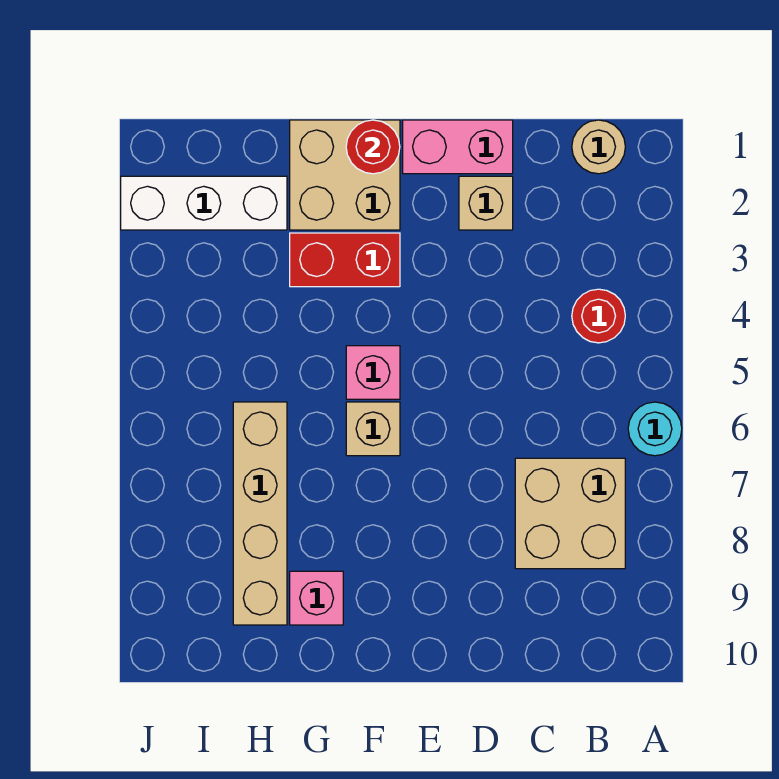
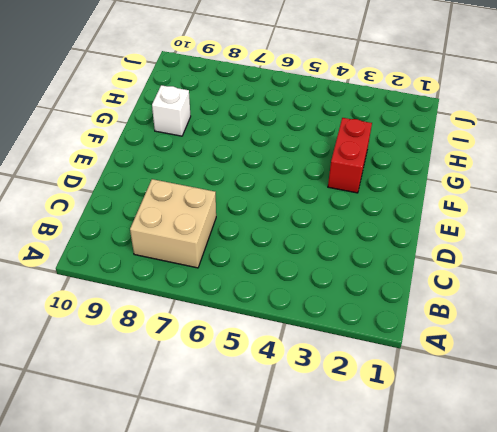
white 1x1 brick [152,85,191,136] -> pink 1x1 brick [290,571,343,625]
none -> cyan 1x1 round brick [628,402,682,456]
none -> tan 1x1 round brick [572,120,625,174]
none -> red 1x1 round brick [572,289,625,343]

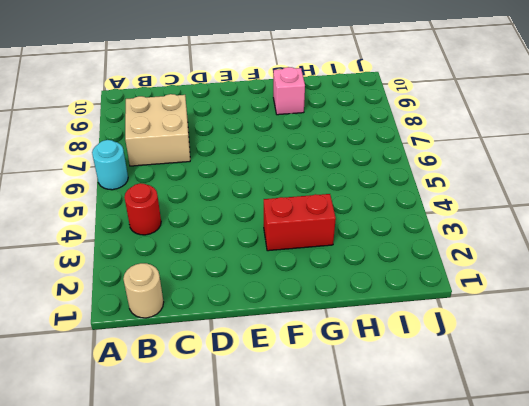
none -> pink 1x2 brick [403,120,513,174]
none -> tan 1x1 brick [459,176,513,230]
none -> tan 2x2 brick [290,120,400,230]

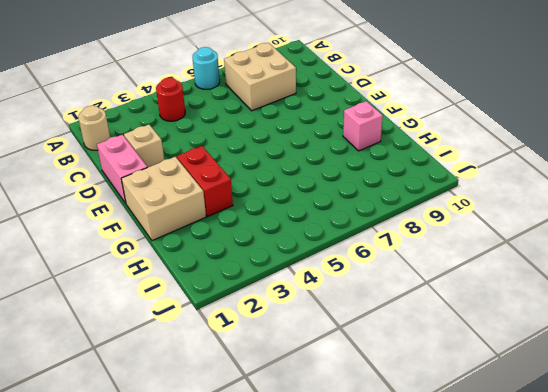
none -> pink 1x1 brick [346,346,400,399]
none -> tan 1x1 brick [346,402,400,456]
none -> white 1x3 brick [121,176,287,230]

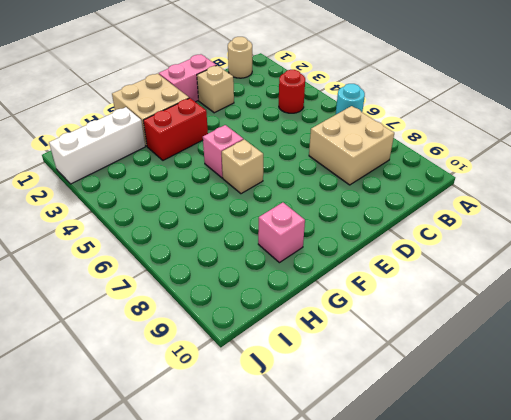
none -> tan 1x4 brick [233,402,287,625]
none -> red 1x1 round brick [346,120,400,174]

